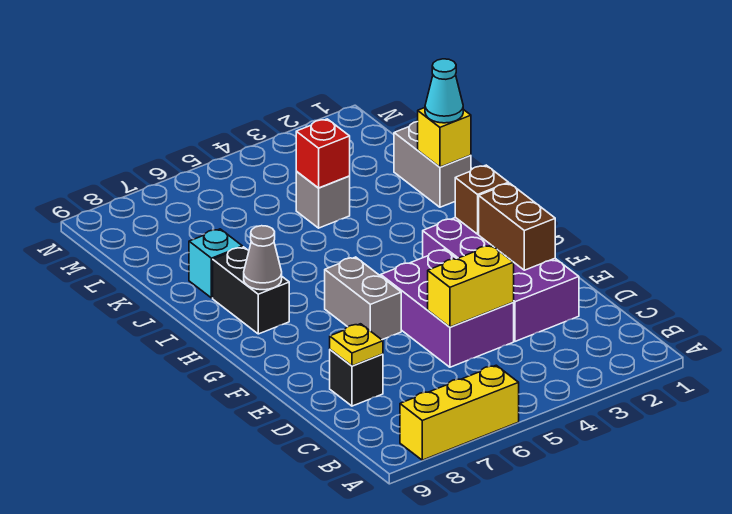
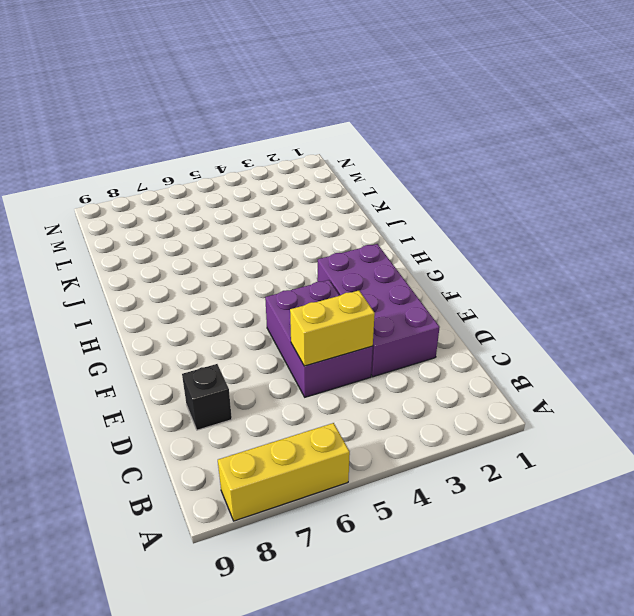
none -> grey 1x2 brick [325,257,401,340]
none -> black 1x2 brick [213,247,289,334]
none -> grey 1x2 brick [394,122,471,207]

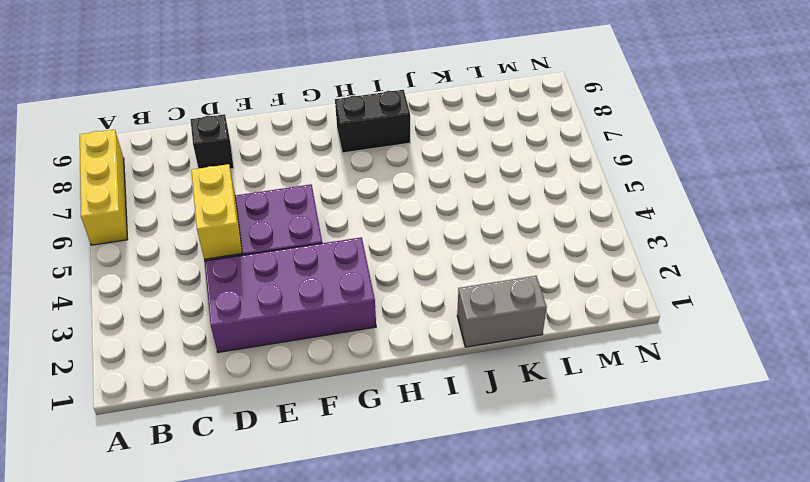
none -> grey 1x2 brick [325,257,401,340]
none -> cyan 1x1 brick [189,229,242,298]
none -> grey 1x1 brick [296,172,350,228]

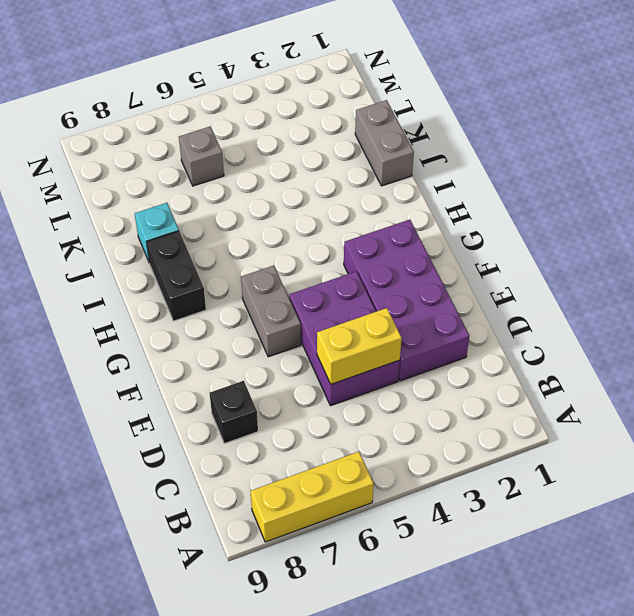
grey 1x1 brick [179,127,224,186] -> grey 1x1 brick moved to [296,172,350,228]
none -> yellow 1x1 plate [330,324,383,366]
none -> brown 1x2 brick [479,183,555,270]
none -> brown 1x1 brick [455,165,509,234]

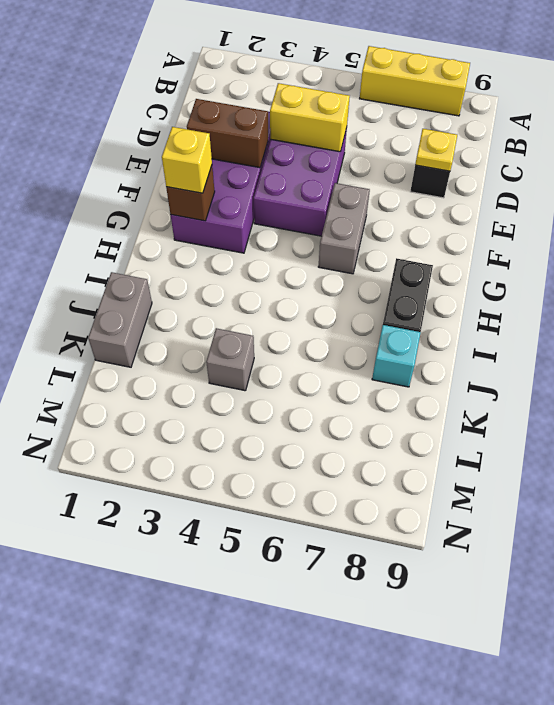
brown 1x2 brick [187,99,268,168] -> brown 1x2 brick turned to [479,183,555,270]
yellow 1x1 brick [162,127,212,193] -> yellow 1x1 brick moved to [418,108,471,167]
none -> grey 1x1 cone [244,226,282,290]
none -> red 1x1 brick [296,119,350,188]
none -> cyan 1x1 cone [425,59,463,123]

